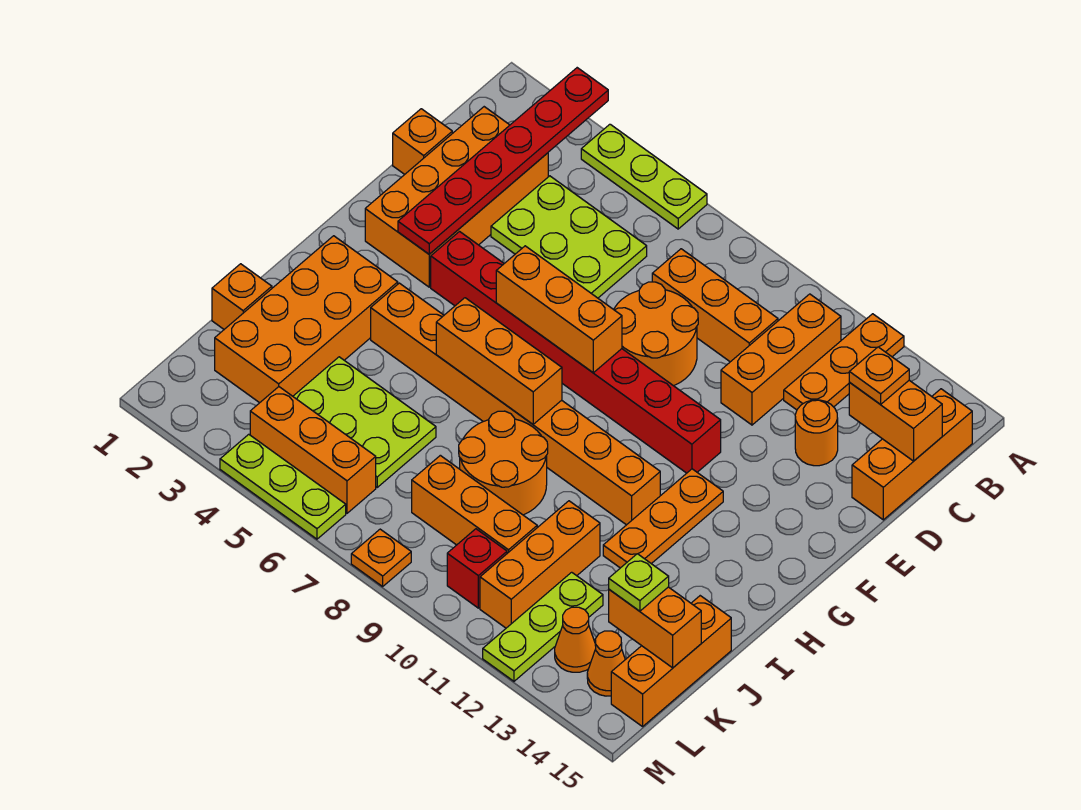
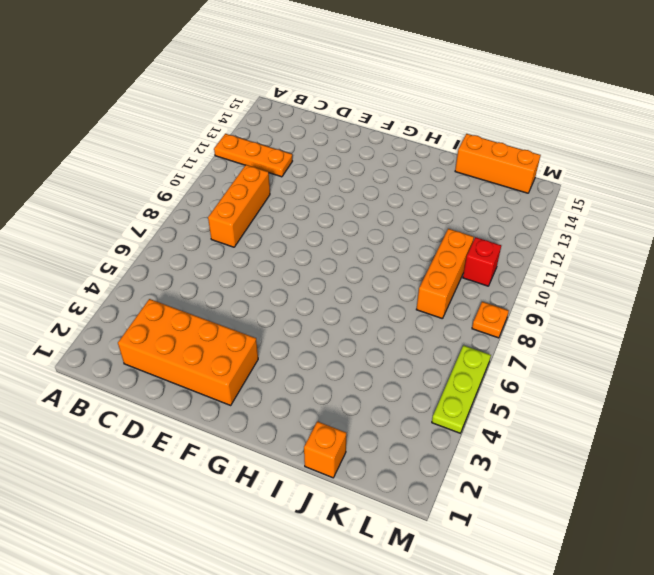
none -> lime 1x3 plate [581,124,707,229]
none -> orange 1x3 brick [721,294,841,425]
none -> orange 1x3 brick [852,389,972,520]
none -> lime 2x3 plate [491,176,647,298]

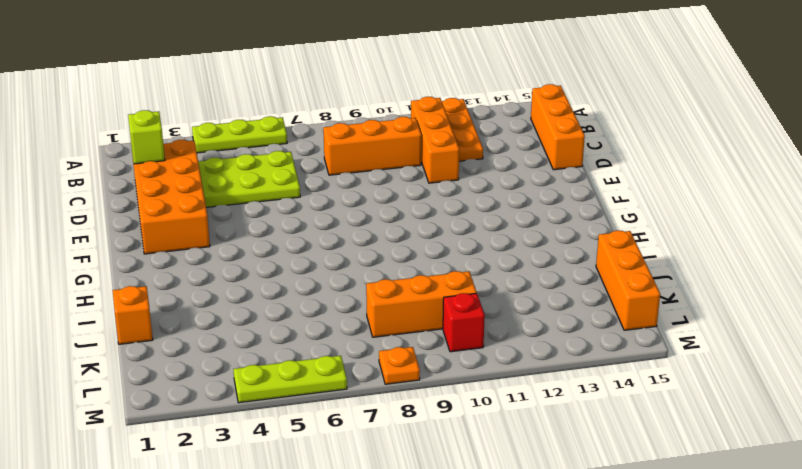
lime 1x1 brick [128,110,165,164] -> none
none -> orange 1x1 brick [393,109,452,174]
none -> orange 2x2 round brick [614,282,698,386]
none -> orange 1x1 round brick [795,400,838,466]
none -> red 1x8 brick [431,232,721,473]

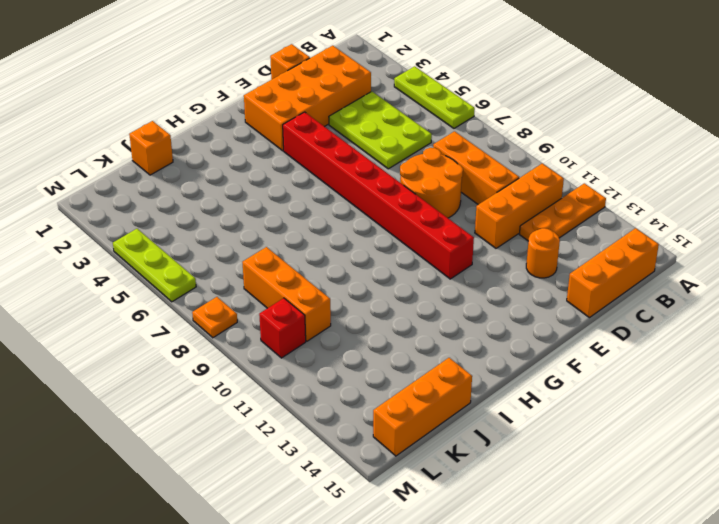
none -> orange 1x3 plate [603,469,723,568]
none -> orange 2x4 brick [215,236,398,403]
none -> orange 1x8 brick [371,283,660,525]
none -> orange 2x2 round brick [459,411,548,515]

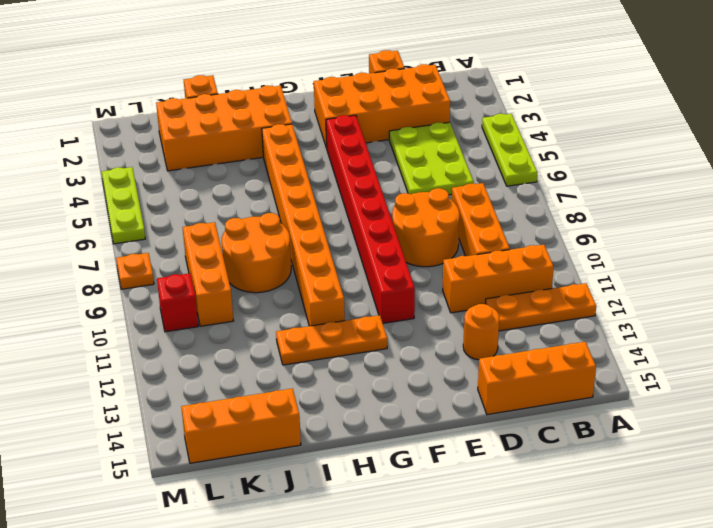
none -> lime 2x3 plate [293,357,436,487]
none -> orange 1x3 brick [480,501,600,628]
none -> lime 1x3 plate [483,572,603,681]
none -> orange 1x3 brick [250,387,376,513]

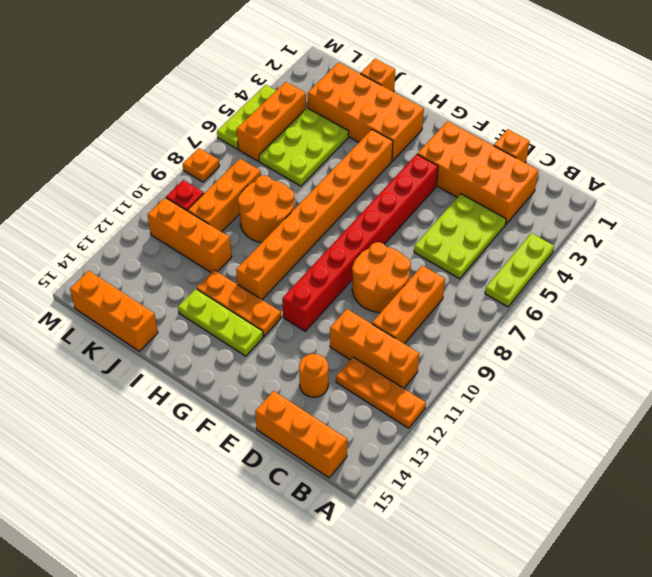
lime 1x3 plate [178,289,263,356] -> lime 1x3 plate moved to [483,572,603,681]
none -> orange 1x1 cone [555,607,596,672]
none -> orange 1x1 cone [587,631,625,696]
none -> red 1x6 plate [398,68,608,254]
none -> orange 1x2 brick [849,380,942,461]

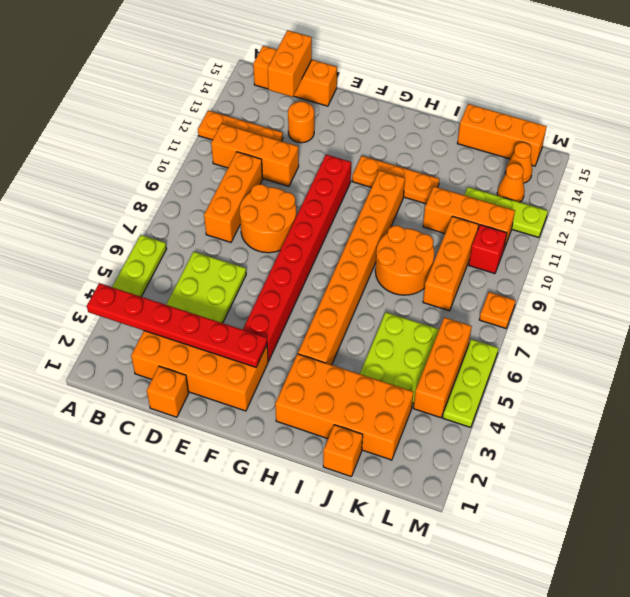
none -> orange 1x3 brick [496,246,622,373]
none -> orange 1x3 brick [436,298,562,424]
none -> orange 1x2 brick [609,587,701,668]
none -> orange 1x1 plate [849,347,909,405]

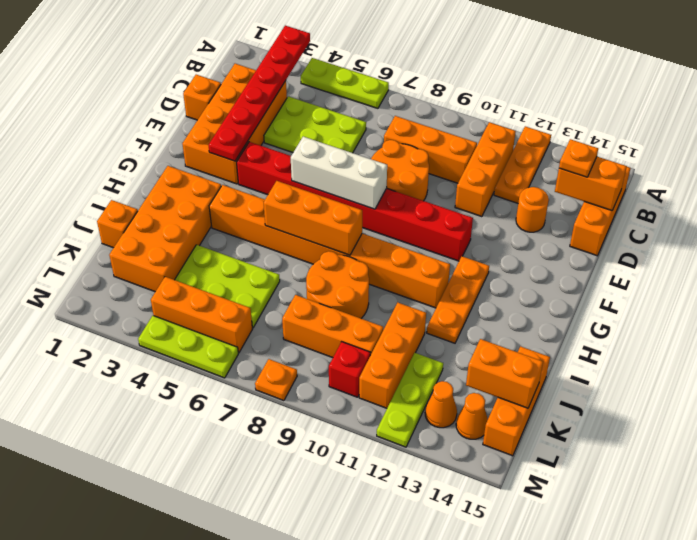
white 1x3 brick [291,137,387,209] -> orange 1x3 brick [496,246,622,373]
none -> lime 1x1 plate [609,554,669,611]

